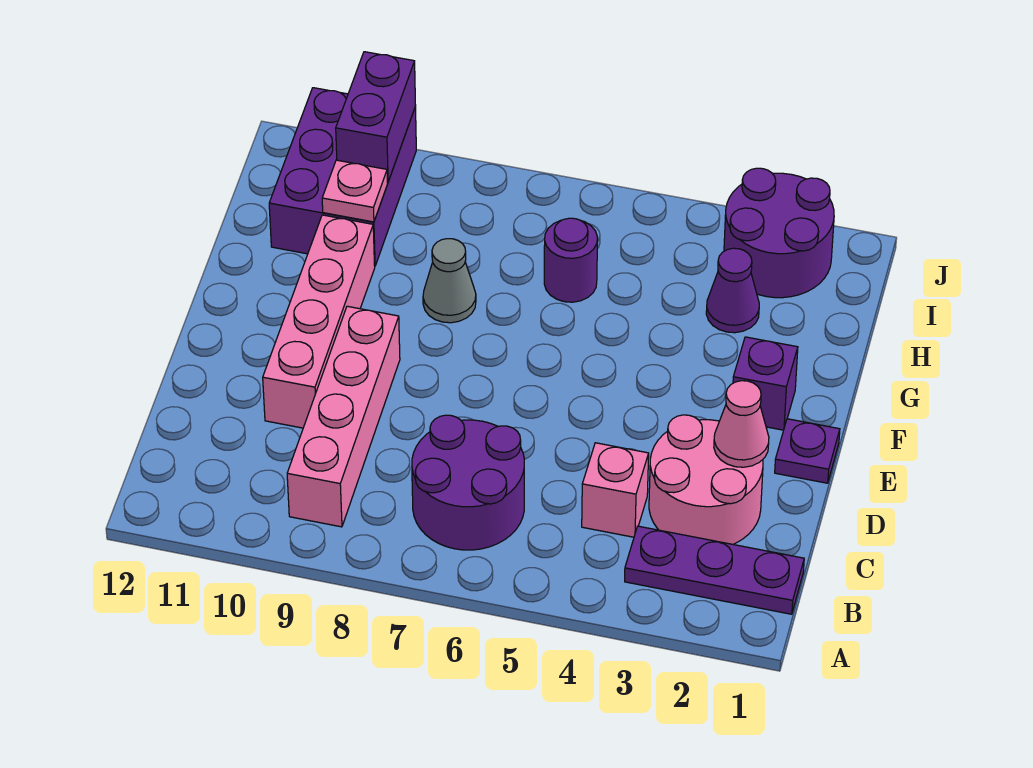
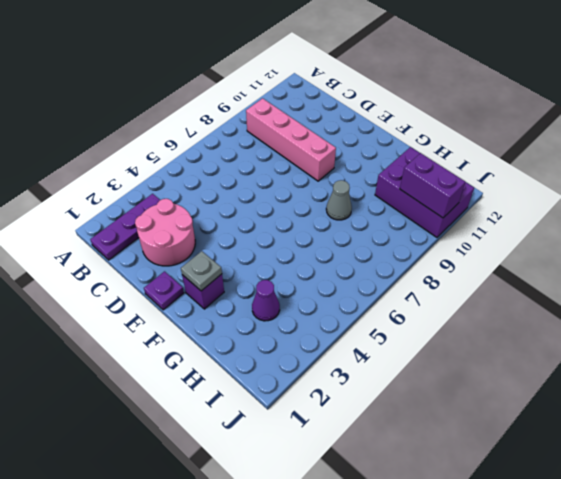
grey 1x1 plate [181,251,222,291] -> none
none -> purple 2x2 round brick [412,415,524,550]
none -> pink 1x1 brick [582,443,649,537]
none -> pink 1x4 brick [263,215,375,428]

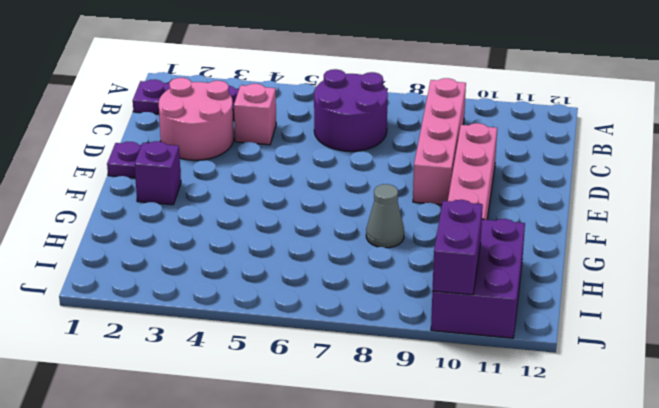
none -> purple 1x1 cone [706,248,759,333]
none -> purple 1x1 round brick [544,218,598,302]
none -> purple 2x2 round brick [724,168,834,298]

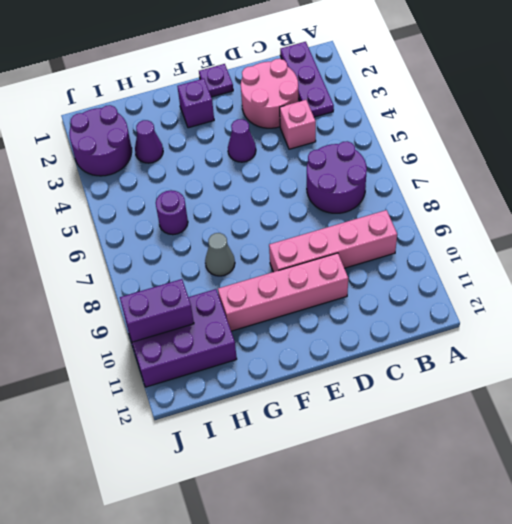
purple 1x1 cone [228,119,256,162] -> none
none -> pink 1x1 cone [714,381,769,467]
none -> pink 1x1 plate [322,160,388,222]

